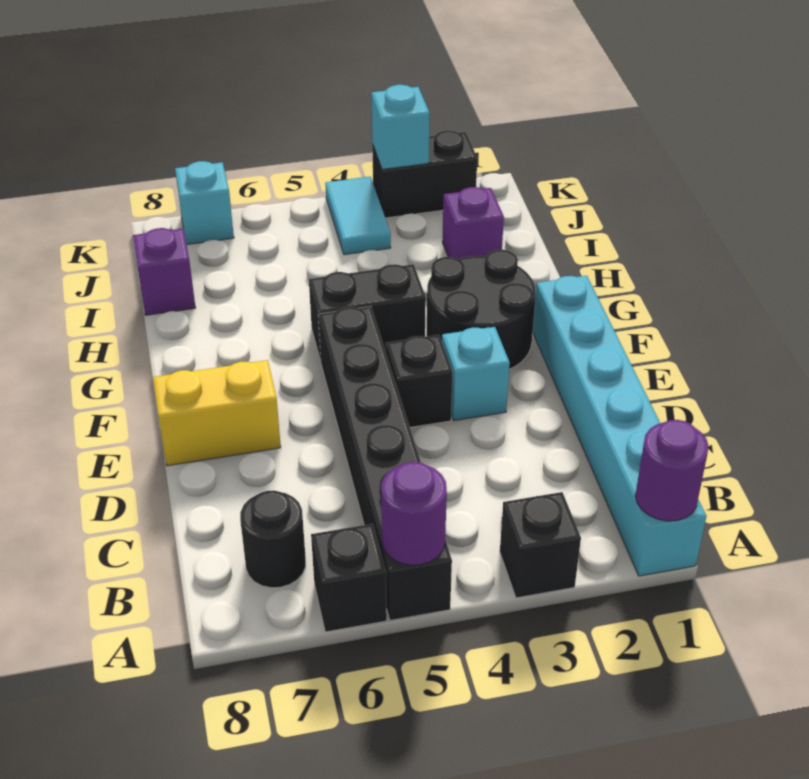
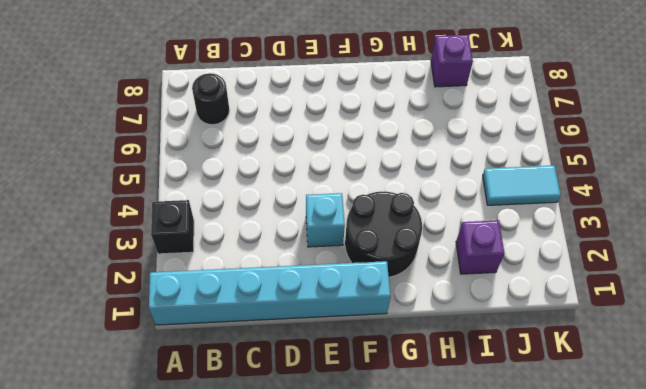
none -> black 1x6 brick [318,307,452,620]
none -> black 1x1 brick [311,524,387,632]
none -> black 1x1 brick [386,335,453,427]

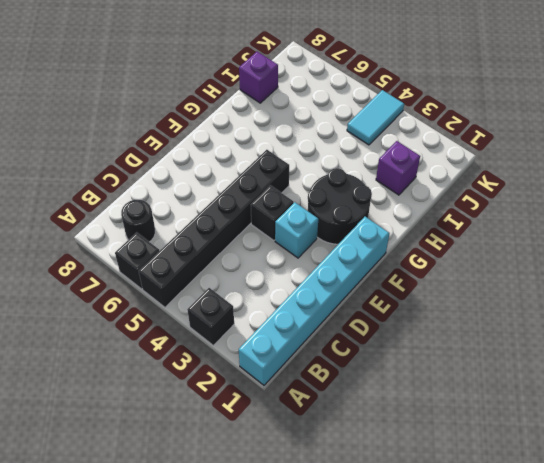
none -> yellow 1x2 brick [153,360,281,466]
none -> black 1x2 brick [309,264,426,361]
none -> black 1x2 brick [372,131,477,218]

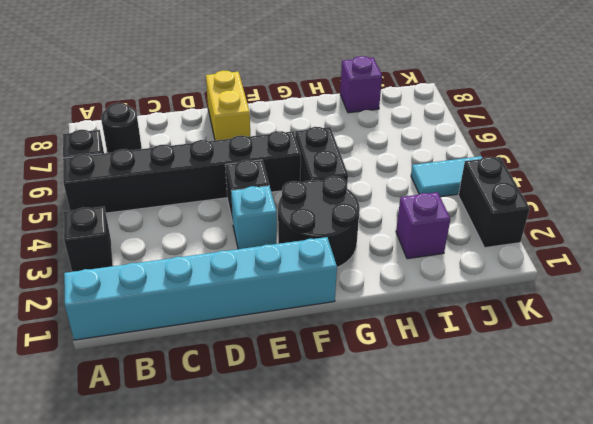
none -> cyan 1x1 brick [175,161,234,245]
none -> purple 1x1 round brick [635,420,709,521]
none -> purple 1x1 round brick [381,462,447,565]

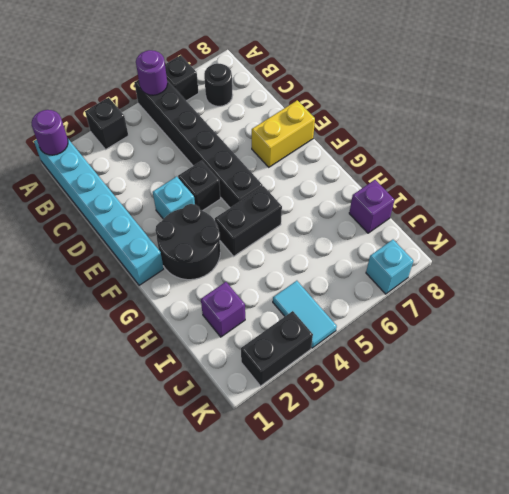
none -> cyan 1x1 brick [371,85,430,170]

